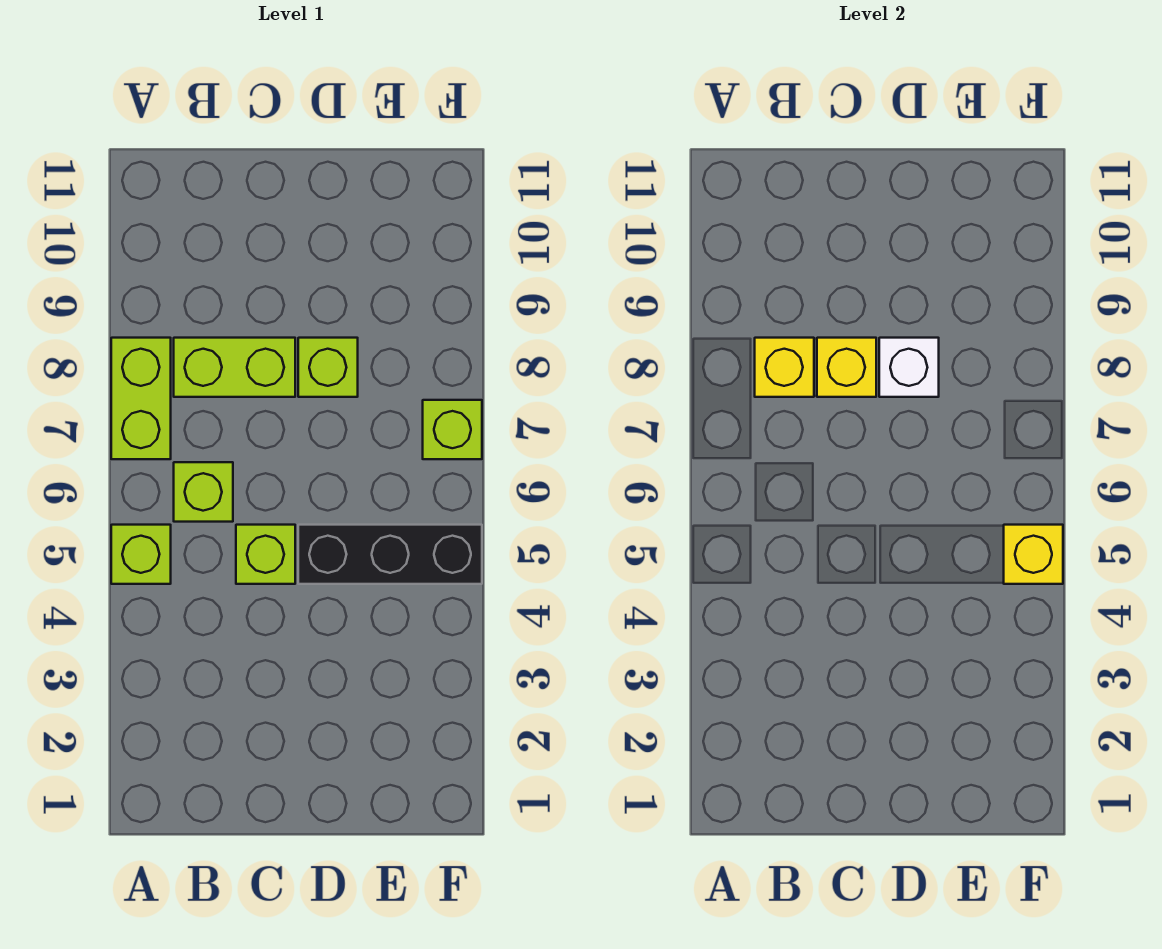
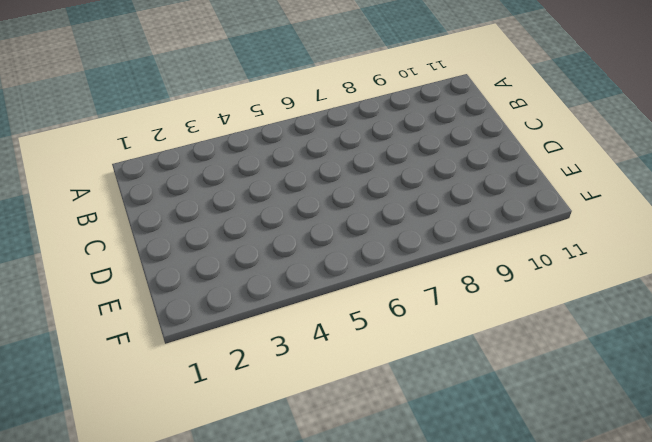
none -> lime 1x1 brick [111,525,171,584]
none -> lime 1x2 brick [111,338,171,459]
none -> lime 1x1 brick [174,462,233,522]

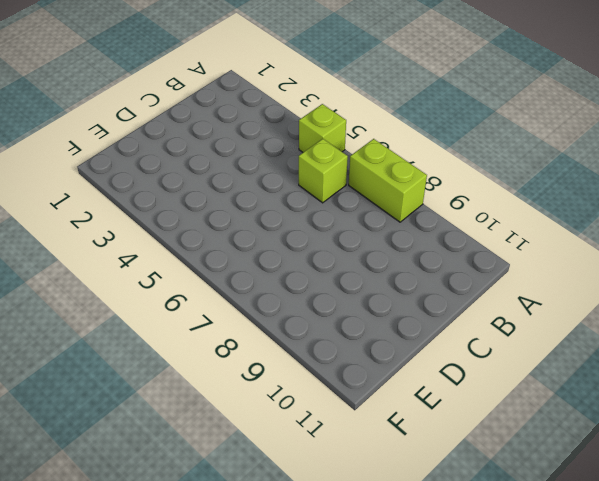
none -> lime 1x2 brick [174,338,295,397]
none -> lime 1x1 brick [236,525,295,584]
none -> black 1x3 brick [298,525,482,584]

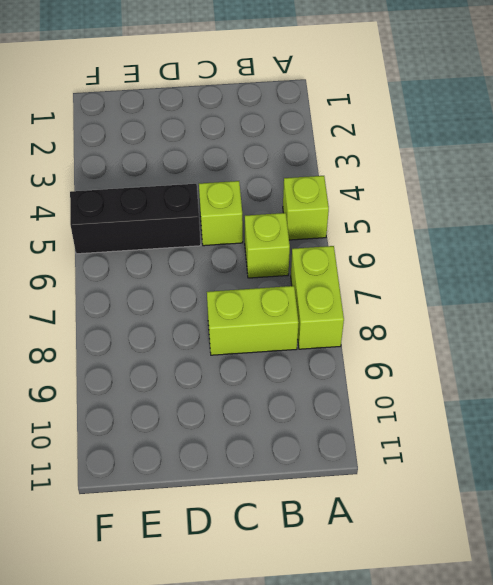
none -> lime 1x1 brick [298,338,358,397]
none -> lime 1x1 brick [423,400,482,459]
none -> yellow 1x1 brick [755,338,814,397]

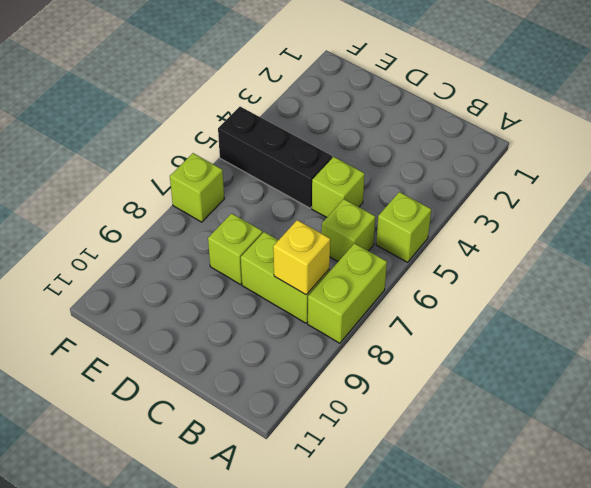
none -> yellow 1x1 brick [817,338,876,397]
none -> white 1x1 brick [879,338,939,397]
none -> yellow 1x1 brick [1004,525,1063,584]

